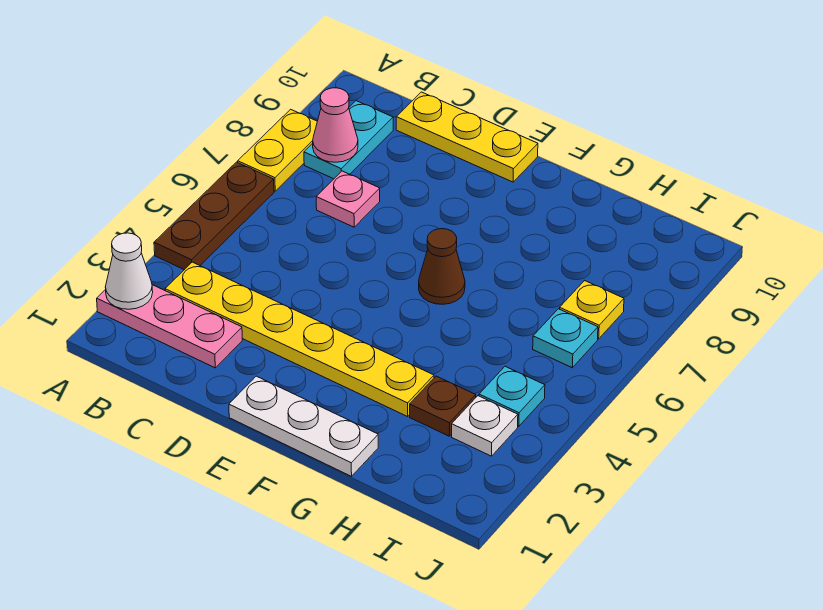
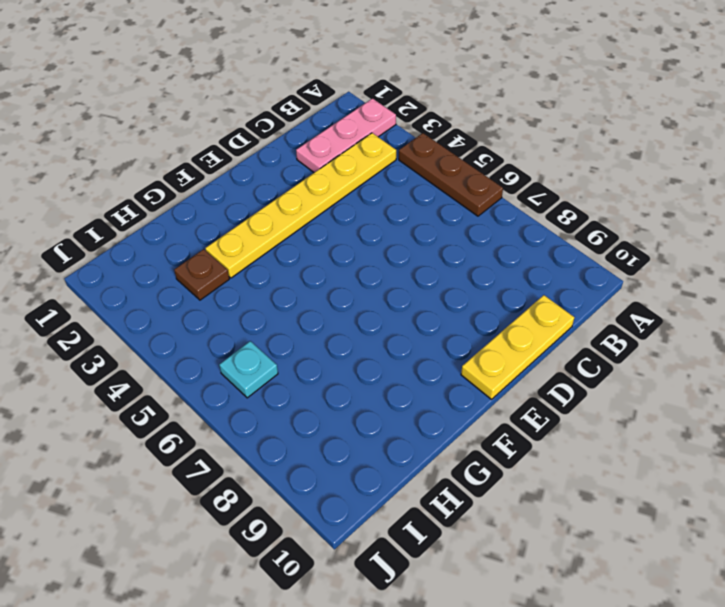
none -> yellow 1x2 plate [238,109,317,191]
none -> cyan 1x2 plate [304,101,393,179]
none -> pink 1x1 plate [316,171,380,227]

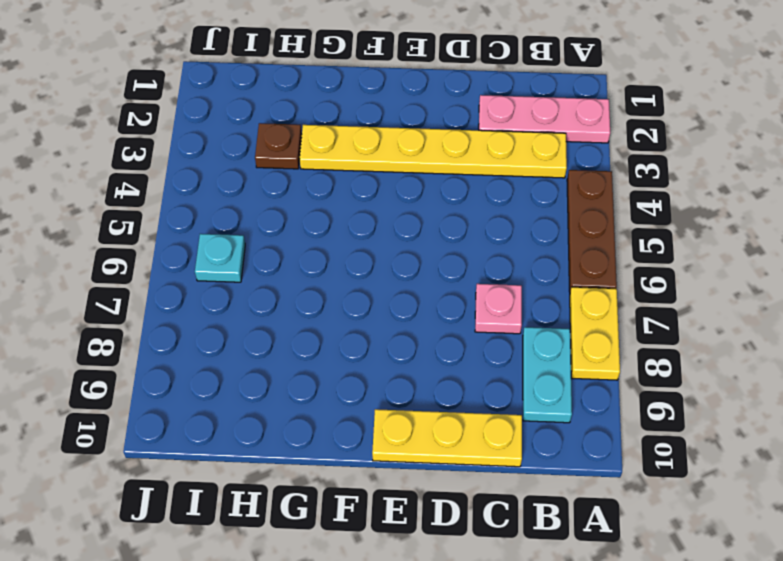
none -> white 1x3 plate [229,376,378,476]
none -> brown 1x1 cone [419,229,465,304]
none -> white 1x1 plate [452,396,518,456]

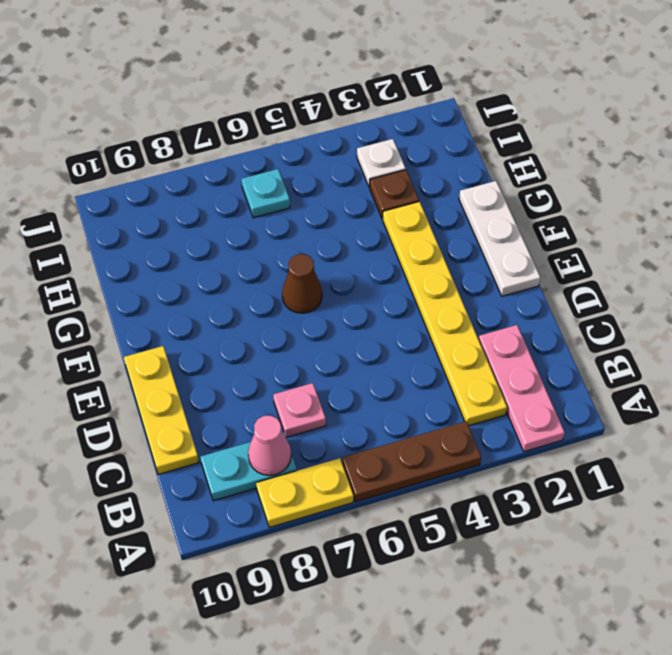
none -> cyan 1x1 plate [479,366,545,426]
none -> yellow 1x1 plate [560,281,624,339]
none -> white 1x1 cone [106,233,153,309]

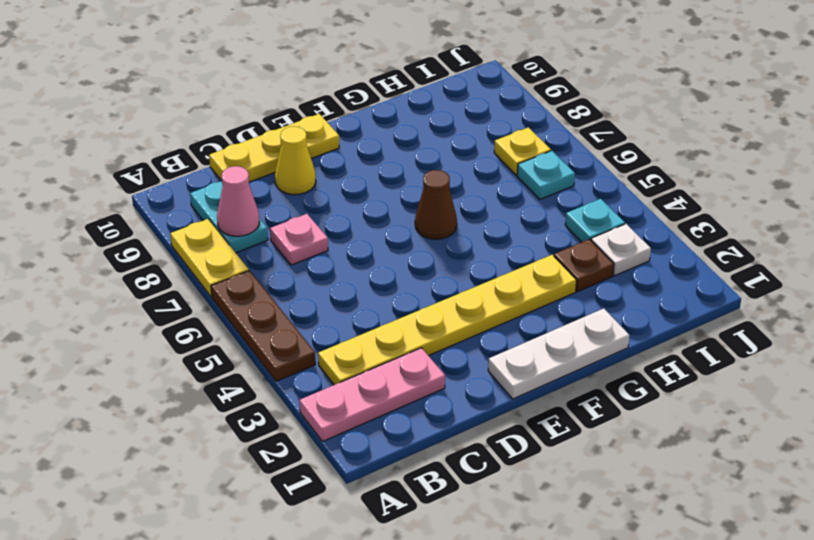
yellow 1x1 cone [275,126,316,195] -> none
none -> white 1x1 cone [106,233,153,309]

